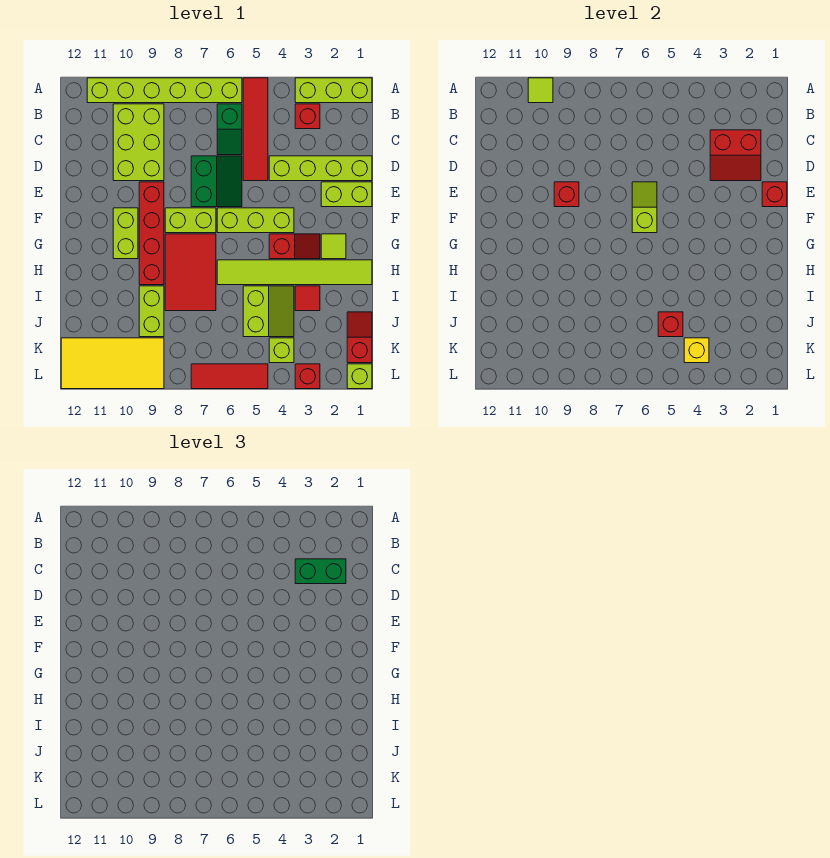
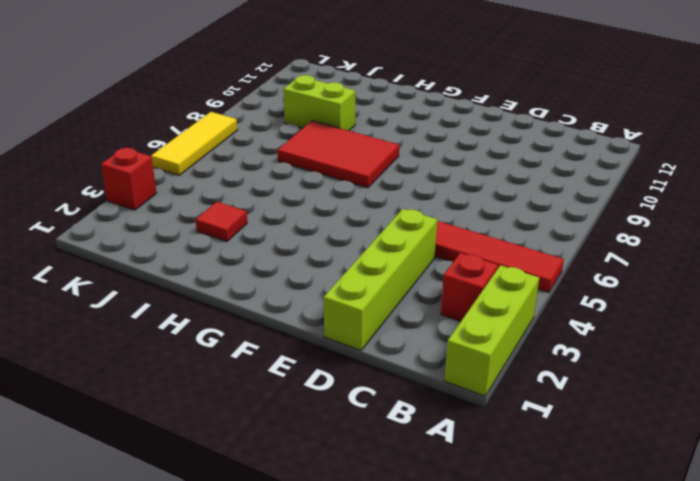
yellow 1x3 tile [151,112,237,175] -> red 1x3 tile [191,364,268,389]
none -> lime 1x6 brick [87,78,242,103]
none -> green 1x2 slope [217,104,242,155]
none -> lime 2x3 brick [113,104,164,181]
none -> green 2x2 slope [191,156,242,207]

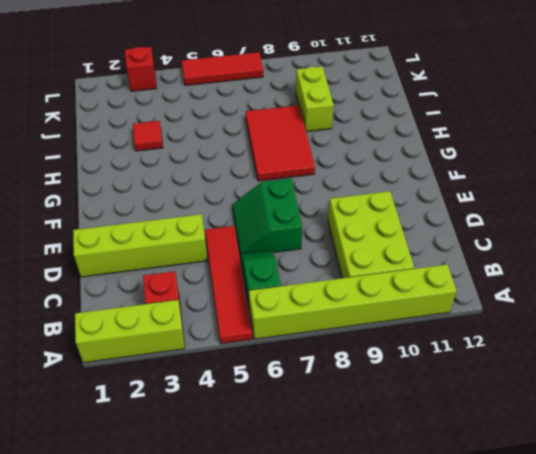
none -> lime 1x2 brick [321,182,372,207]
none -> red 1x4 brick [139,182,164,285]
none -> lime 1x3 brick [217,208,294,233]
none -> lime 1x2 brick [165,208,216,233]

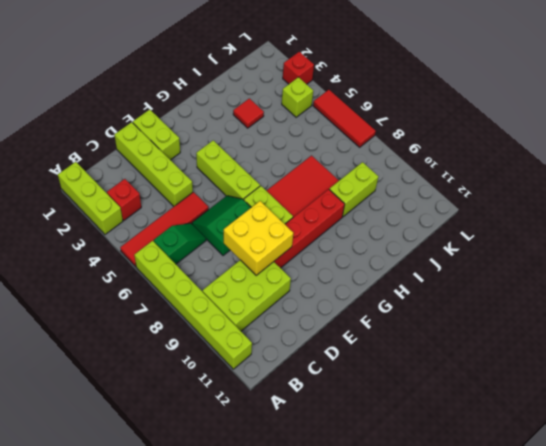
yellow 2x2 brick [224,201,293,275] -> red 1x1 brick [554,182,579,207]
none -> lime 1x2 brick [113,208,138,259]
none -> lime 1x1 tile [321,234,346,259]
none -> red 1x2 slope [269,234,320,259]
none -> lime 1x6 tile [217,260,372,285]

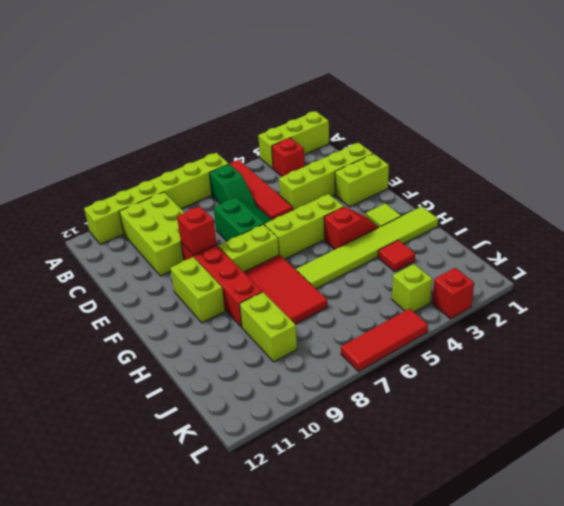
none -> lime 2x2 slope [243,286,294,337]
none -> red 1x2 slope [347,312,372,363]
none -> yellow 2x4 tile [61,338,164,389]
none -> lime 1x1 brick [347,364,372,389]

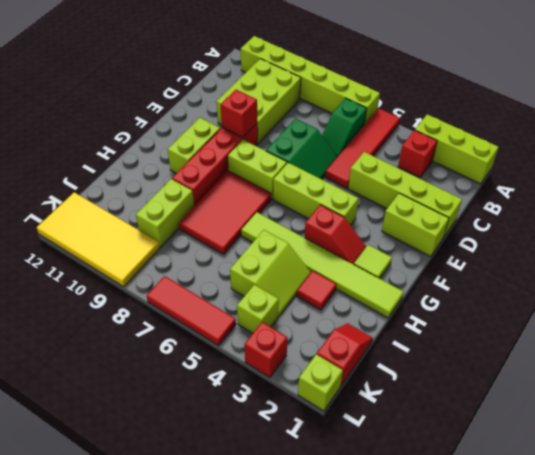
none -> lime 1x1 tile [528,78,553,103]
none -> red 2x2 slope [710,130,761,181]
none -> red 1x1 brick [762,182,787,207]
none -> lime 1x2 slope [632,182,657,233]

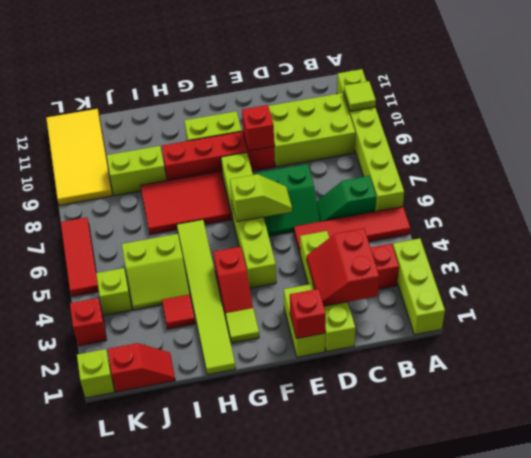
none -> red 1x1 brick [658,312,683,337]
none -> yellow 1x1 brick [684,338,709,363]
none -> green 1x2 brick [295,559,346,584]

